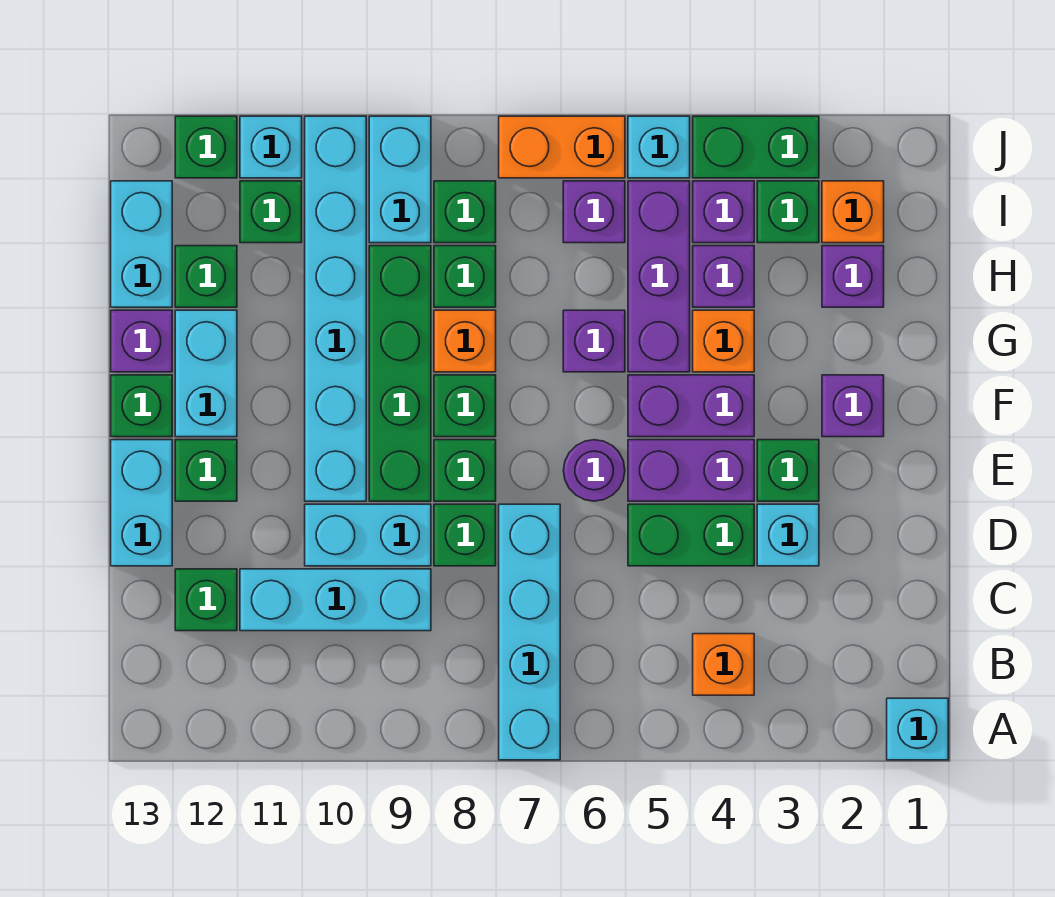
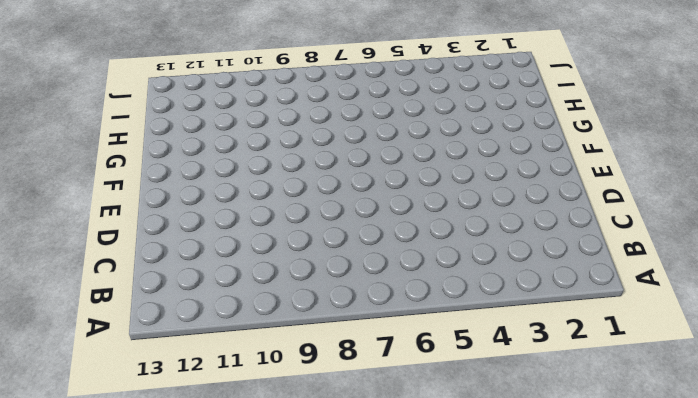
none -> cyan 1x1 brick [887,698,948,760]
none -> cyan 1x4 brick [499,504,560,760]
none -> orange 1x1 brick [693,634,754,695]
none -> cyan 1x3 brick [240,569,431,631]

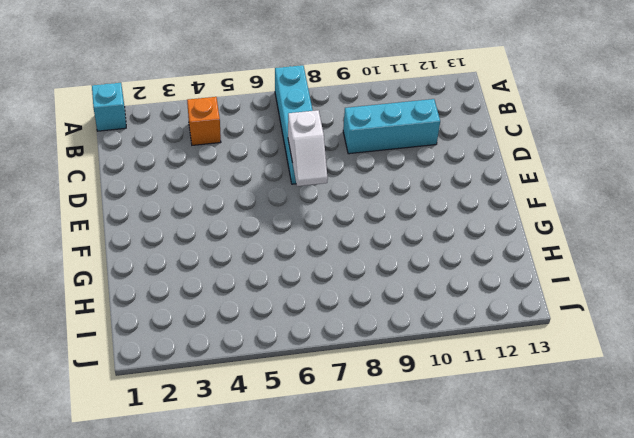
white 1x2 slope [288,110,328,186] -> none
none -> green 1x1 brick [175,569,237,631]
none -> cyan 1x1 brick [757,504,819,566]
none -> green 1x2 brick [628,504,754,566]
none -> green 1x1 brick [434,504,496,566]

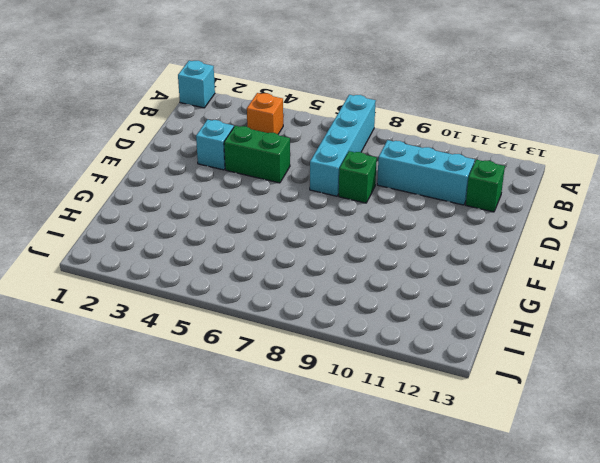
none -> cyan 1x2 brick [305,504,431,566]
none -> cyan 1x2 brick [111,440,172,566]
none -> green 1x1 brick [757,440,819,501]
none -> purple 1x2 brick [628,440,754,501]

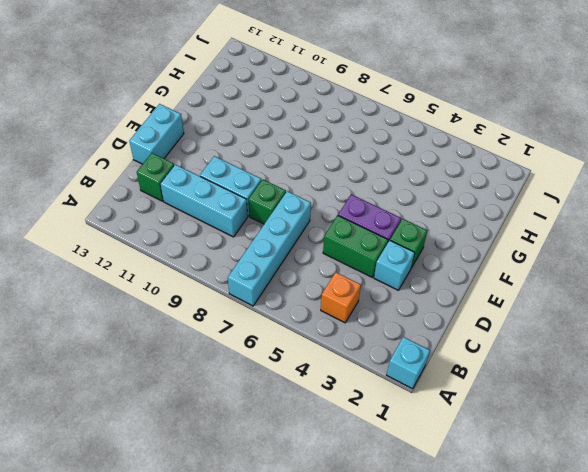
none -> purple 1x1 round brick [563,440,625,501]
none -> green 1x1 brick [434,440,496,501]
none -> green 1x4 brick [369,246,431,501]
none -> cyan 1x6 brick [305,116,366,501]

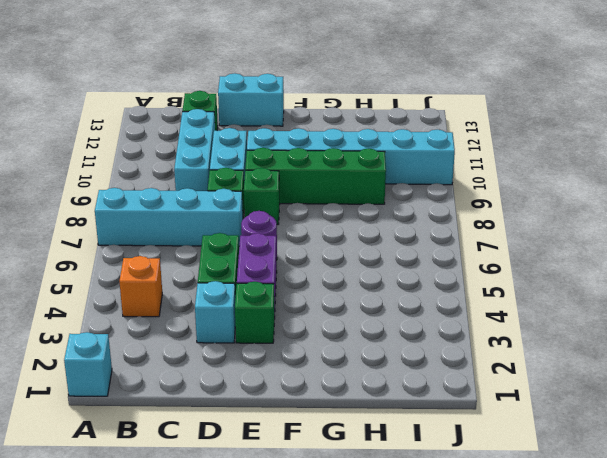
none -> green 1x1 brick [175,440,237,501]
none -> purple 1x1 brick [822,375,884,437]
none -> purple 1x2 brick [628,375,754,437]
none -> green 1x1 brick [434,375,496,437]

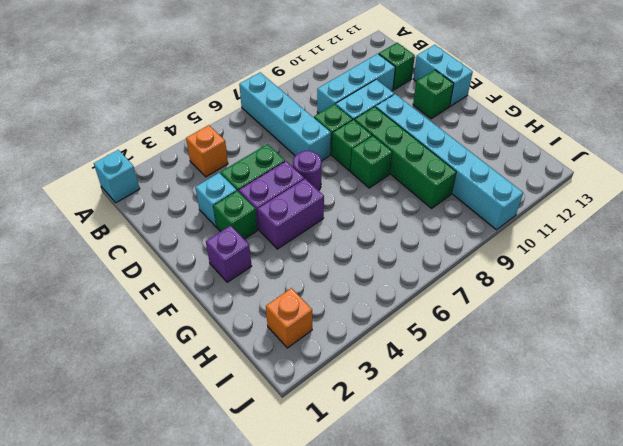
none -> cyan 1x2 brick [175,310,237,437]
none -> green 1x1 brick [111,375,172,437]
none -> orange 1x1 brick [693,310,754,372]
none -> purple 1x3 brick [628,181,690,372]

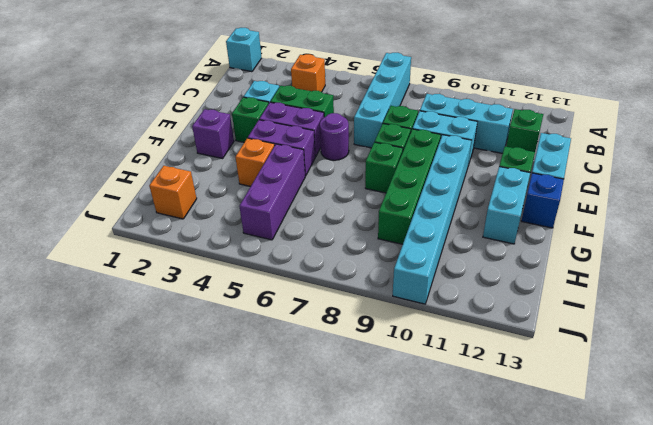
blue 1x1 brick [521,173,564,228] -> green 1x1 brick [111,375,172,437]
none -> purple 1x1 brick [563,310,625,372]
none -> orange 1x1 brick [434,310,496,372]
none -> purple 1x1 brick [111,310,172,372]
none -> purple 1x1 brick [822,246,884,307]

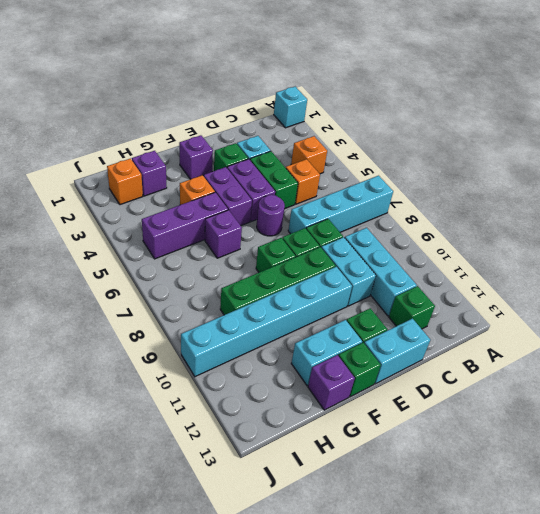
orange 1x1 brick [286,159,320,204] -> orange 1x1 brick moved to [434,310,496,372]
none -> purple 1x1 brick [693,246,754,307]
none -> green 1x1 brick [434,246,496,307]
none -> green 1x1 brick [175,246,237,307]
none -> cyan 1x2 brick [111,181,172,307]

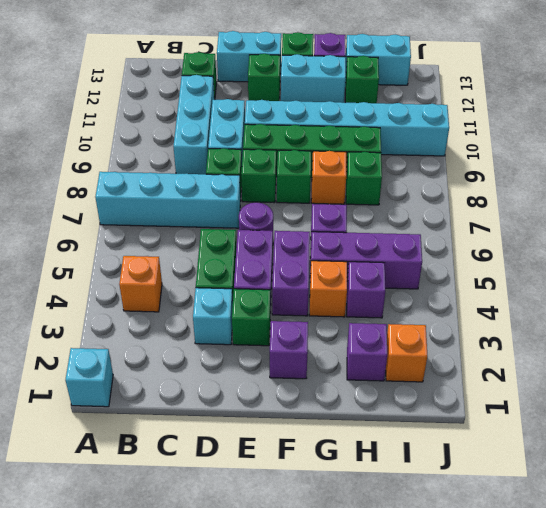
none -> green 1x1 brick [757,181,819,243]
none -> purple 1x1 brick [693,181,754,243]
none -> purple 1x1 brick [563,181,625,243]
none -> green 1x1 brick [434,181,496,243]

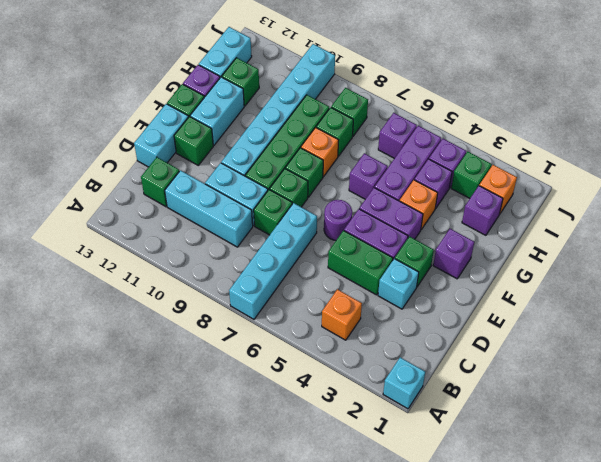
none -> cyan 1x2 brick [369,116,431,243]
none -> green 1x1 brick [240,181,302,243]
none -> green 1x2 brick [693,116,819,178]
none -> cyan 1x1 brick [628,116,690,178]

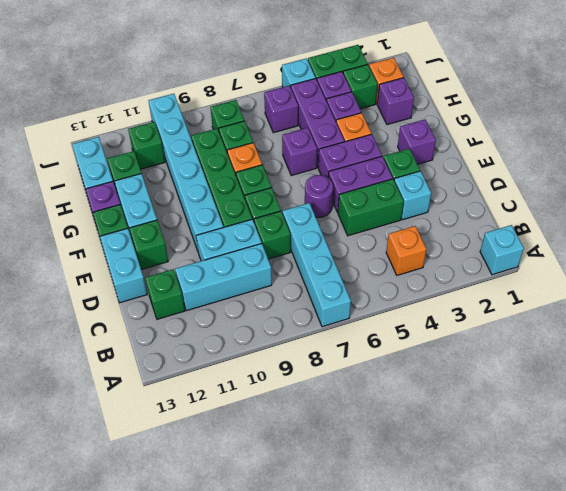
none -> cyan 1x2 brick [369,116,431,243]
none -> orange 1x2 brick [499,116,625,178]
none -> cyan 1x1 brick [240,116,302,178]
none -> green 1x1 brick [175,116,237,178]

